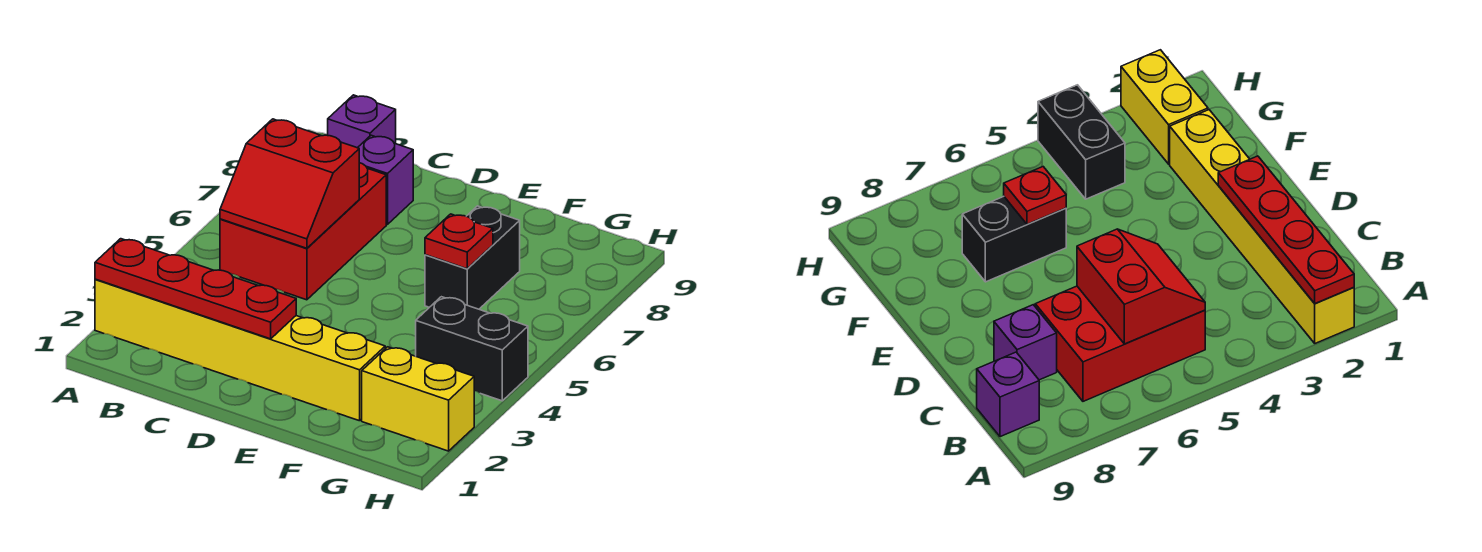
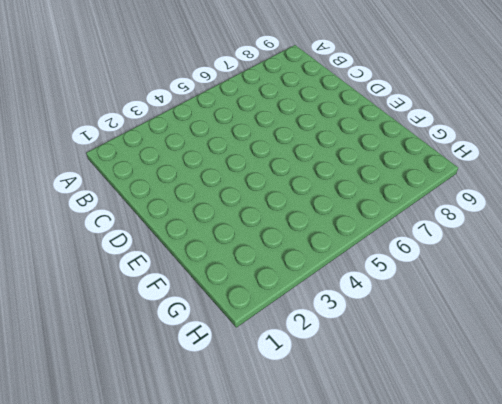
none -> yellow 1x6 brick [95,279,385,421]
none -> red 2x3 brick [220,163,386,300]

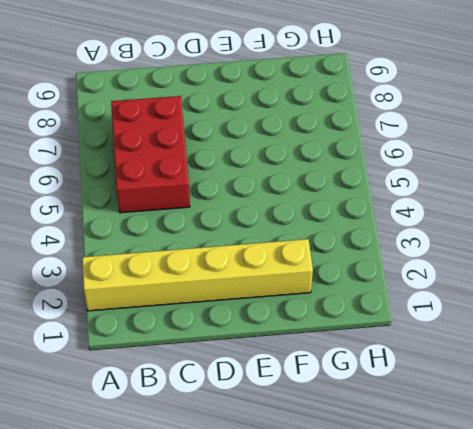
none -> purple 1x1 brick [328,95,396,148]
none -> purple 1x1 brick [358,135,413,224]

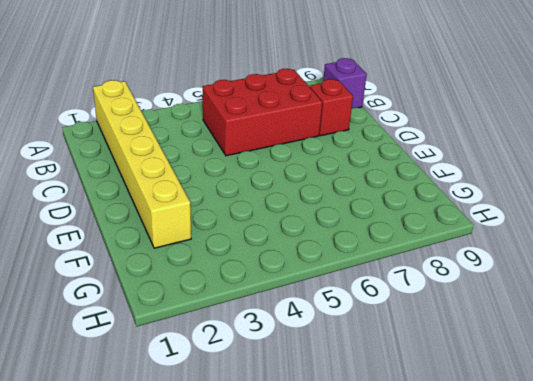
red 1x1 brick [310,79,353,136] -> purple 1x1 brick [358,135,413,224]
none -> black 1x2 brick [425,206,520,309]
none -> yellow 1x2 brick [362,347,474,451]

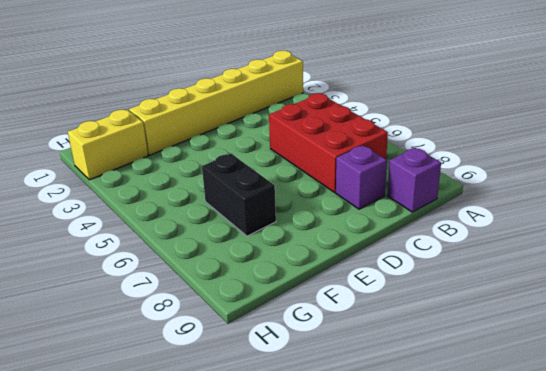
none -> black 1x2 brick [416,297,528,401]
none -> red 1x4 plate [95,239,296,339]

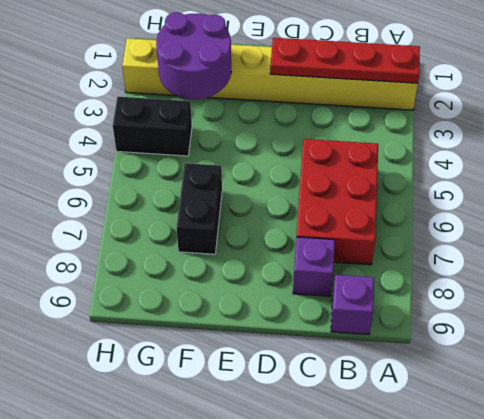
purple 2x2 round brick [156,12,231,99] -> none
none -> red 2x2 slope [220,119,359,248]
none -> red 1x1 plate [425,214,493,269]

